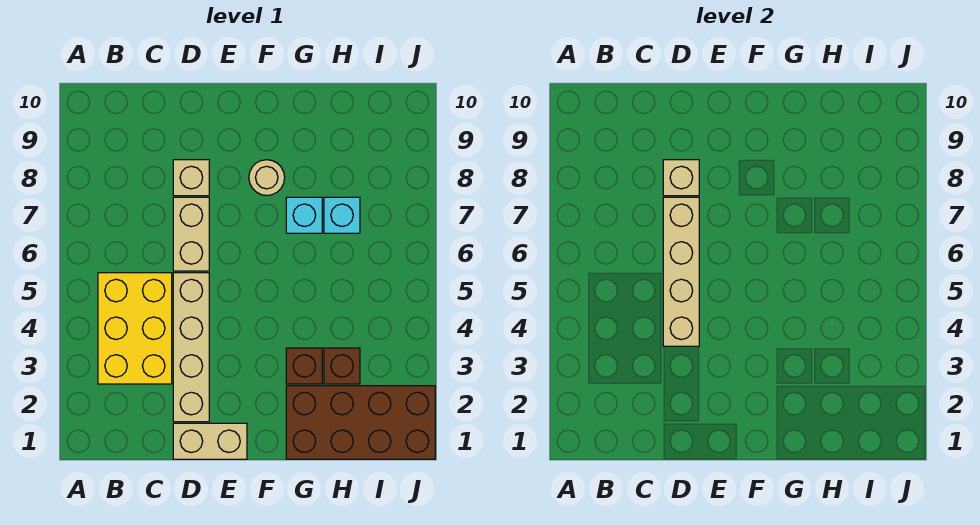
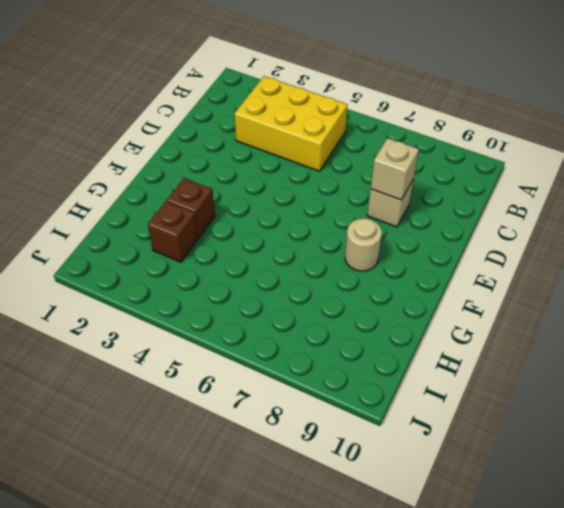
none -> tan 1x2 brick [173,423,247,459]
none -> tan 1x4 brick [173,273,209,422]
none -> tan 1x2 brick [173,197,209,271]

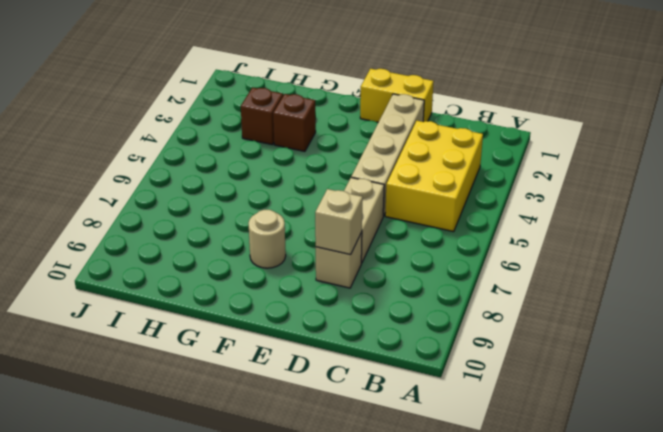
yellow 1x2 brick [360,69,434,122] -> tan 1x2 brick [173,423,247,459]
none -> brown 2x4 brick [286,386,435,459]
none -> cyan 1x1 brick [286,197,322,233]
none -> cyan 1x1 brick [324,197,360,233]

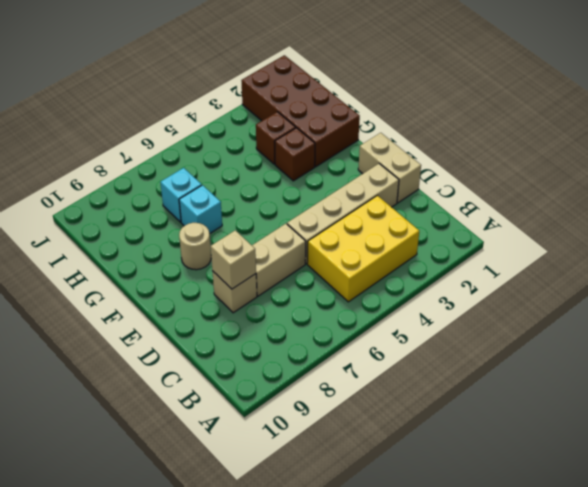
none -> tan 1x4 brick [663,197,699,346]

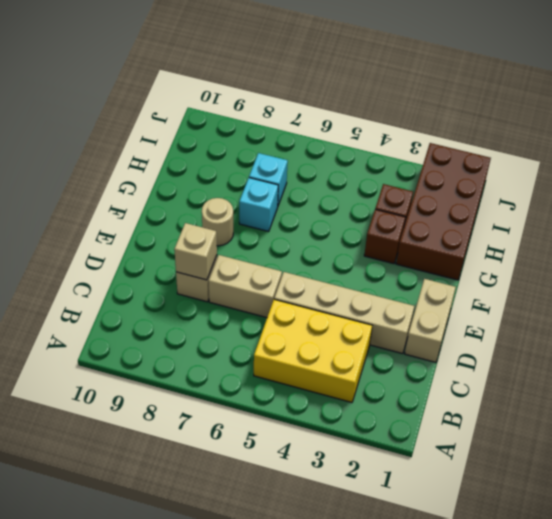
none -> tan 1x4 brick [663,197,699,346]

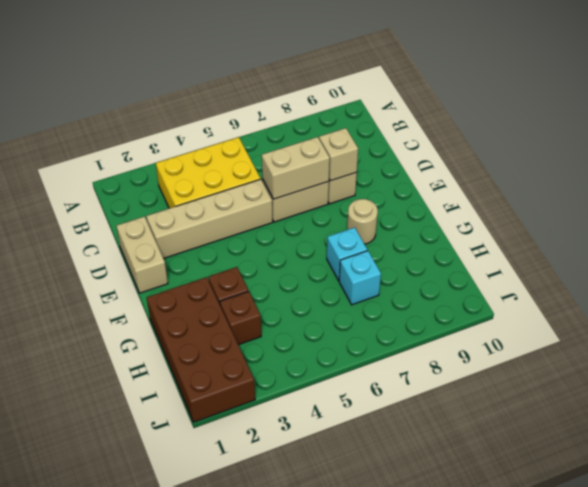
tan 1x2 brick [262,137,330,199] -> tan 1x4 brick [663,197,699,346]

